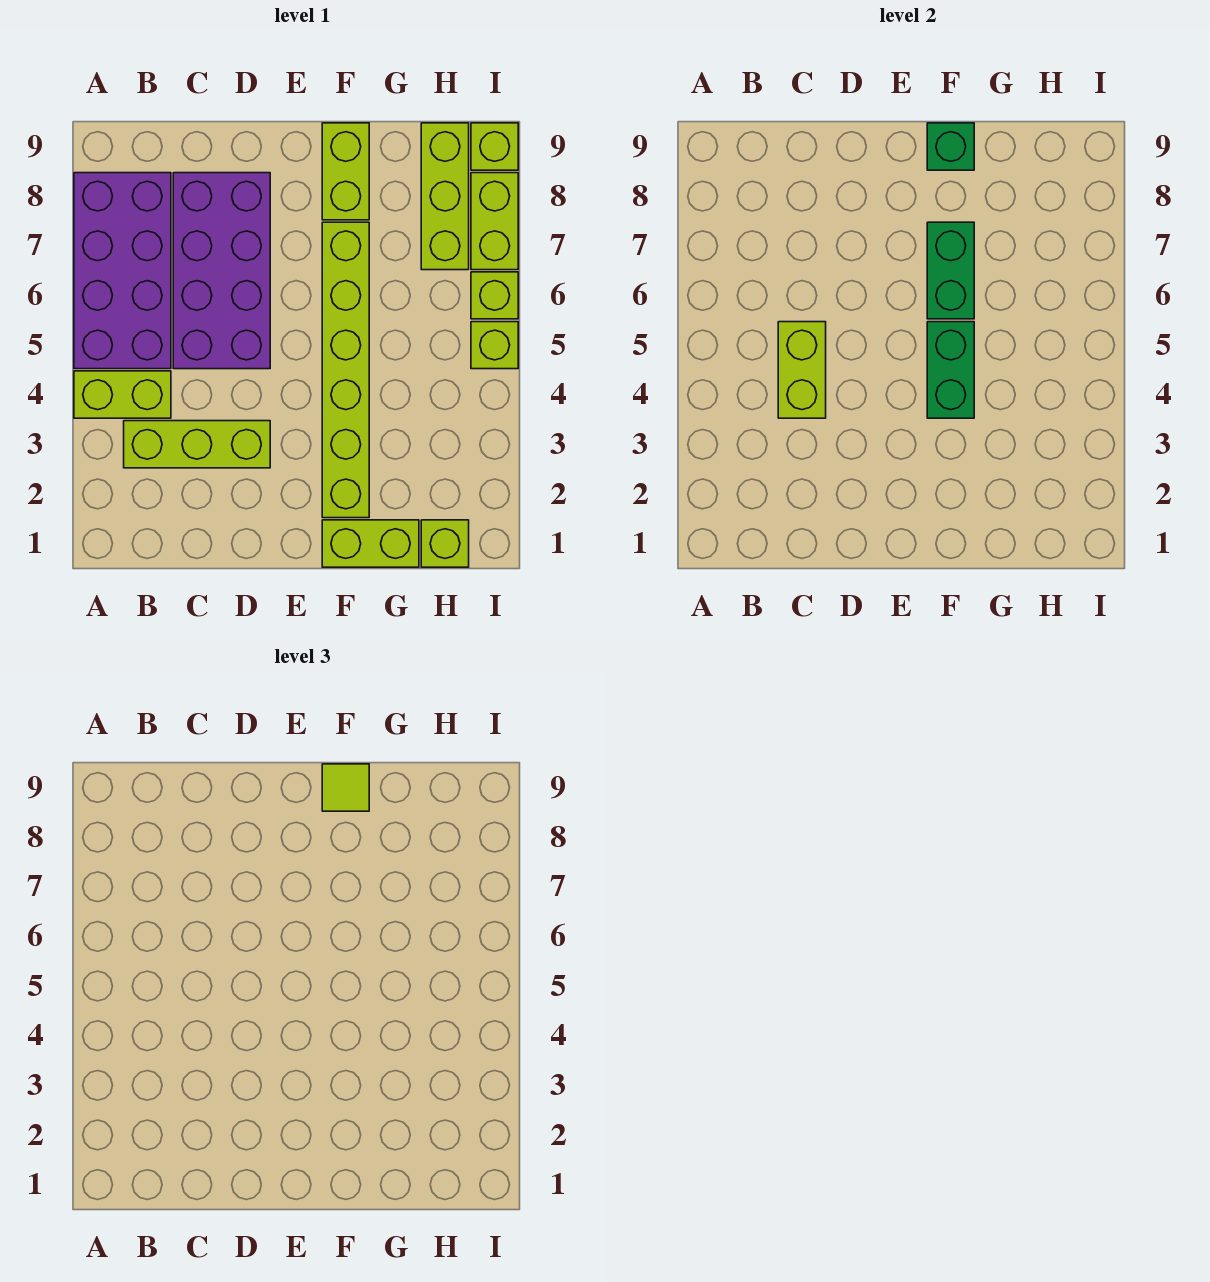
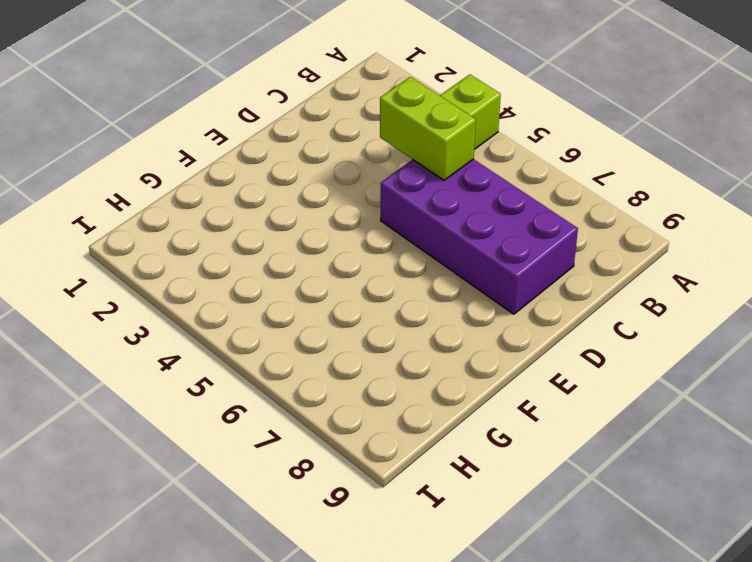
none -> purple 2x4 brick [74,173,171,369]
none -> lime 1x3 brick [124,421,270,468]
none -> lime 1x2 brick [322,520,419,567]

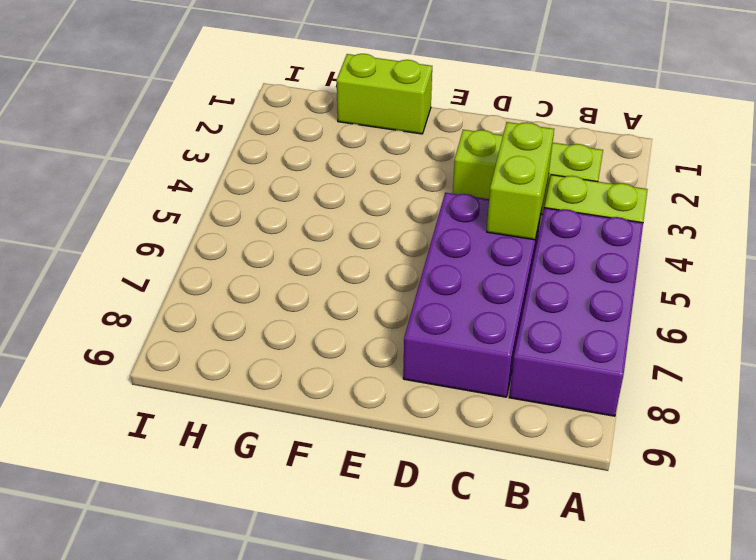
none -> lime 1x6 brick [322,222,369,518]
none -> lime 1x2 brick [322,123,369,220]
none -> lime 1x1 brick [421,520,469,567]

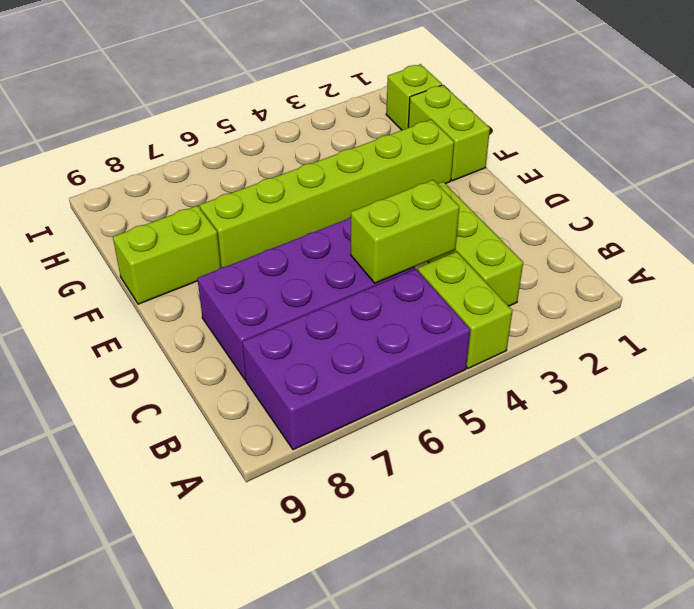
none -> lime 1x3 brick [421,123,469,270]
none -> lime 1x1 brick [471,322,518,369]
none -> lime 1x1 brick [471,272,518,319]

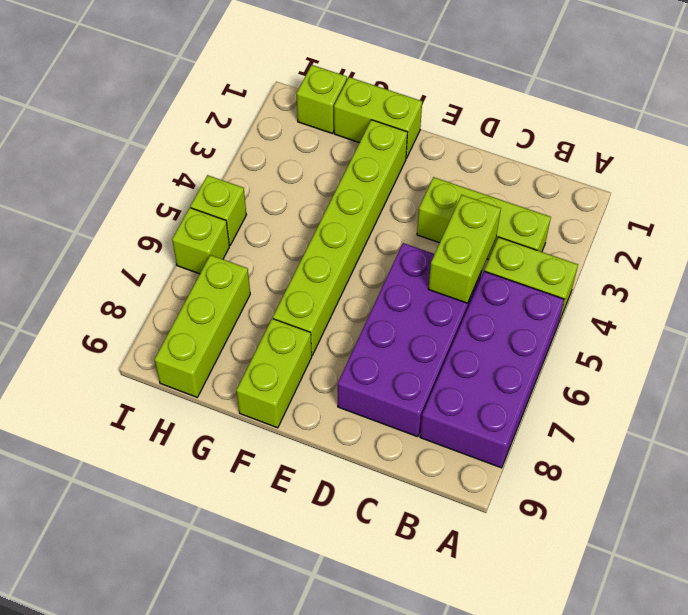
none -> lime 1x2 brick [471,173,518,270]
none -> lime 1x1 brick [471,123,518,170]
none -> green 1x2 brick [927,322,974,418]

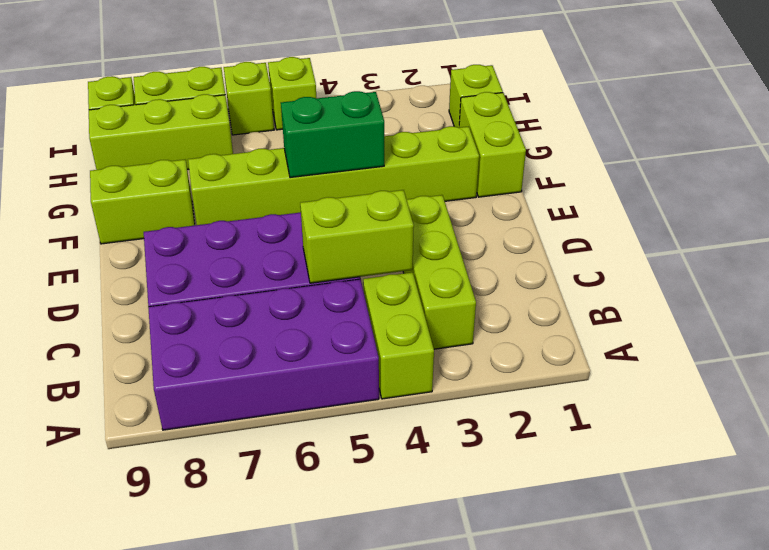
none -> green 1x2 brick [927,222,974,319]
none -> green 1x1 brick [927,123,974,170]
none -> lime 1x1 tile [322,764,369,811]

